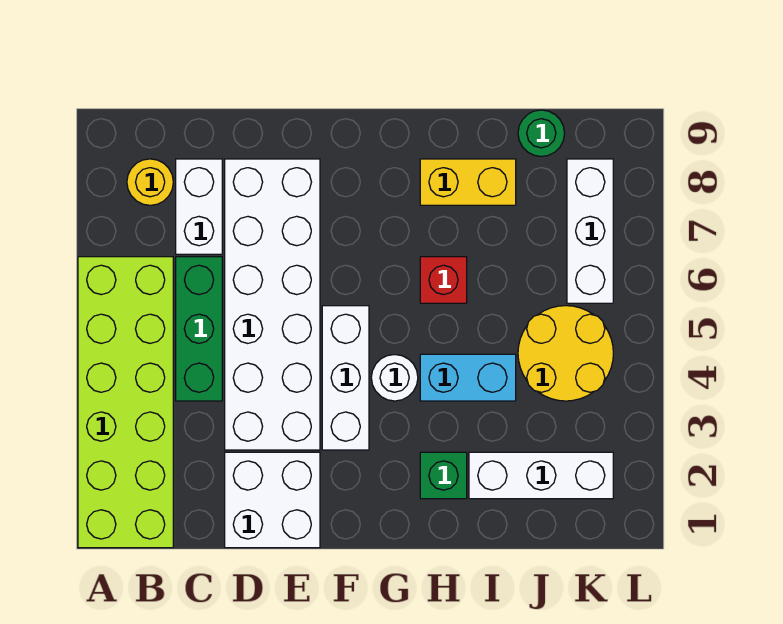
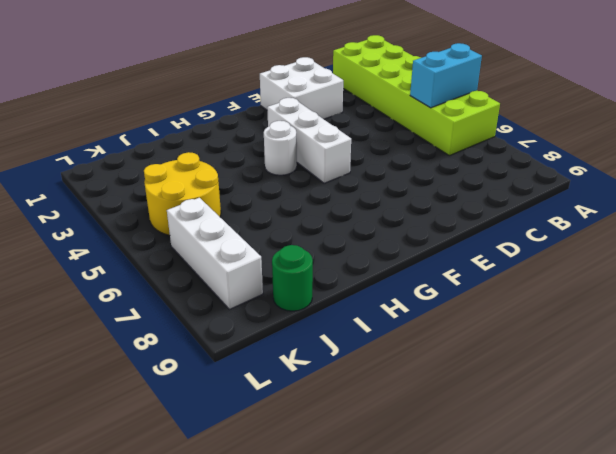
cyan 1x2 brick [410,43,482,108] -> cyan 1x2 brick moved to [420,354,516,401]
none -> yellow 1x1 round brick [127,159,173,205]
none -> green 1x3 brick [176,257,222,401]
none -> white 1x2 brick [176,159,222,254]

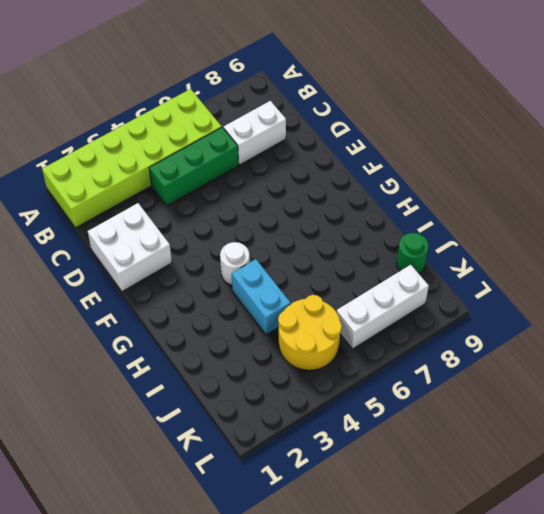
none -> yellow 1x1 round brick [127,159,173,205]
none -> white 2x6 brick [225,159,320,450]
none -> white 1x3 brick [322,306,369,450]

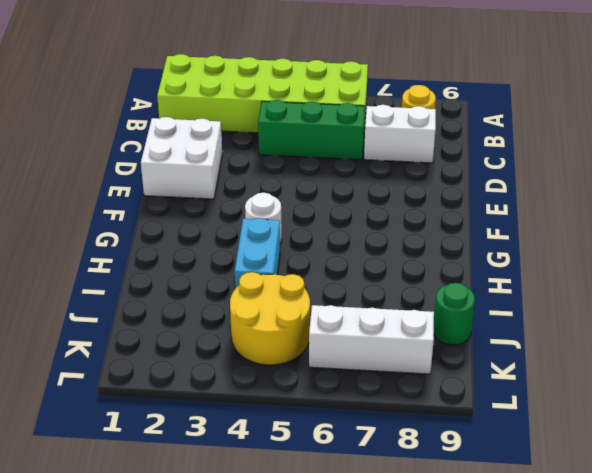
none -> white 2x6 brick [225,159,320,450]
none -> white 1x3 brick [322,306,369,450]
none -> green 1x1 brick [420,452,467,499]

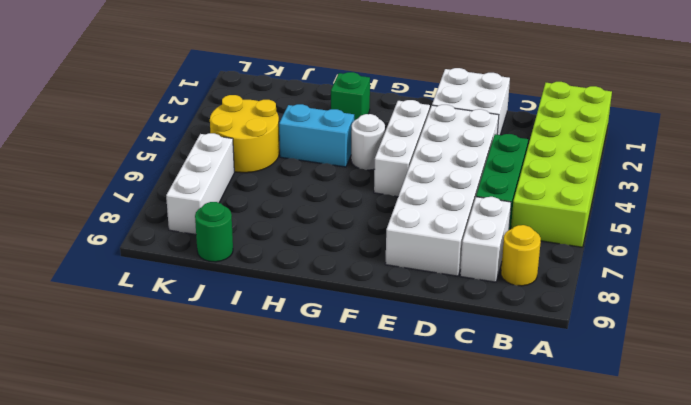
none -> red 1x1 brick [420,257,467,303]
none -> yellow 1x2 brick [420,159,516,205]
none -> white 1x3 brick [469,452,613,499]

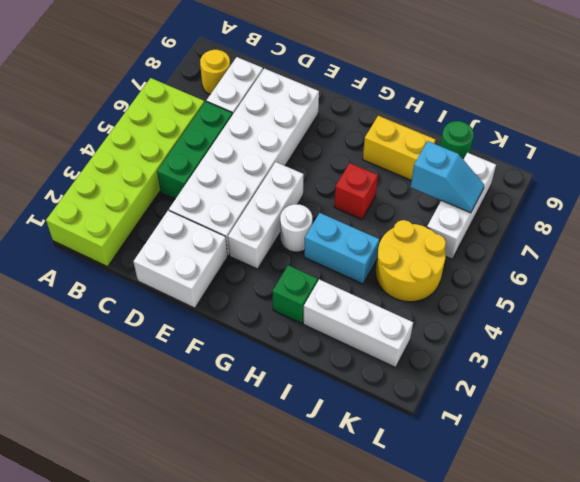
cyan 1x2 slope [411,141,484,213] -> none

